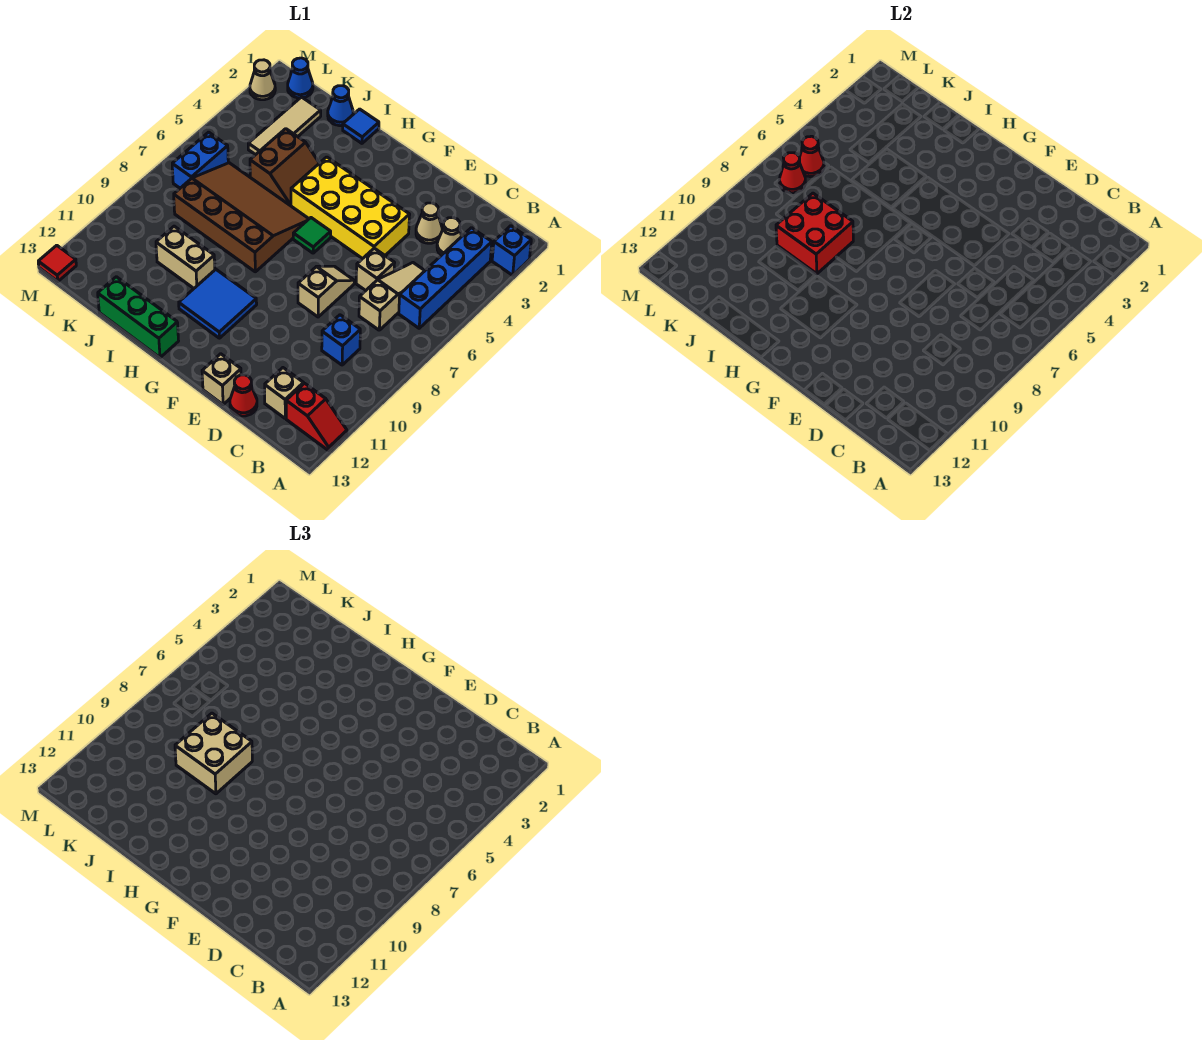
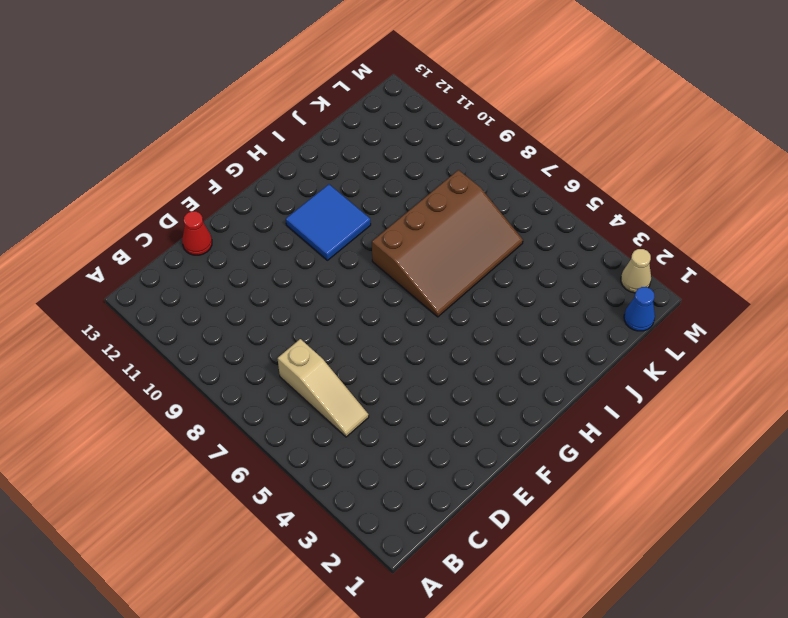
none -> blue 1x1 brick [492,226,531,275]
none -> red 1x2 slope [286,383,347,451]
none -> blue 1x4 brick [399,228,492,328]
none -> tan 1x1 cone [437,218,462,255]

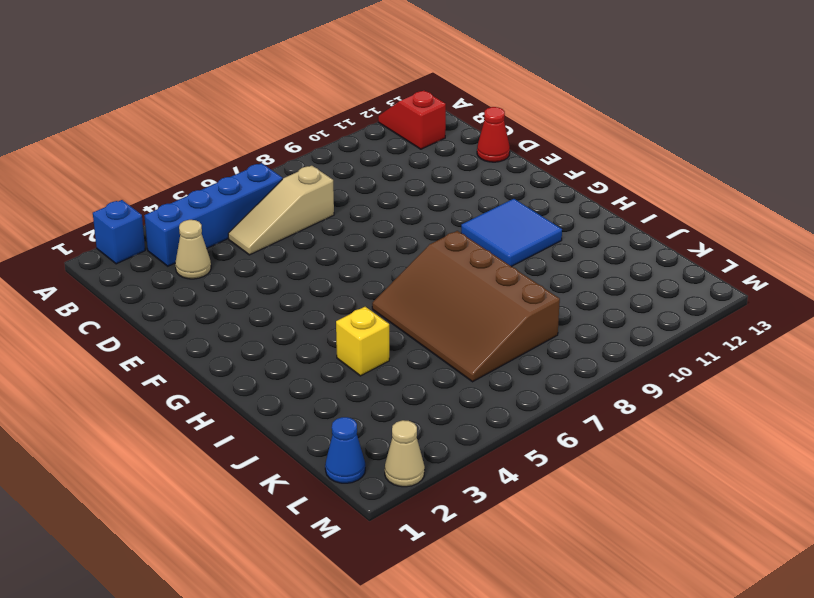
yellow 1x1 brick [336,307,389,376] -> brown 2x2 slope [250,129,319,206]
none -> blue 1x1 brick [322,315,360,365]
none -> tan 1x1 brick [265,368,304,418]
none -> tan 1x1 cone [416,203,442,243]
none -> tan 1x1 brick [356,248,394,291]

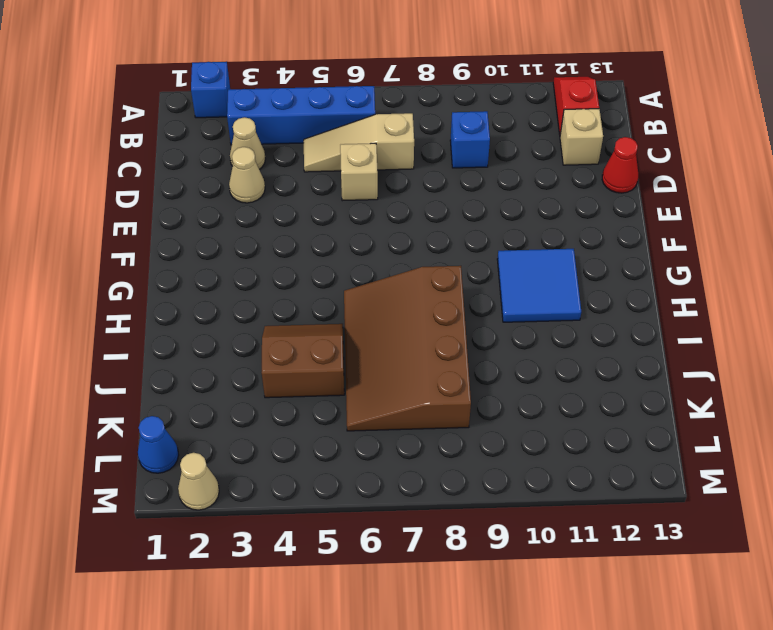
none -> yellow 2x4 brick [291,157,410,259]
none -> tan 1x2 slope [298,266,354,317]
none -> tan 1x1 brick [202,354,241,405]
none -> green 1x1 tile [293,218,331,253]

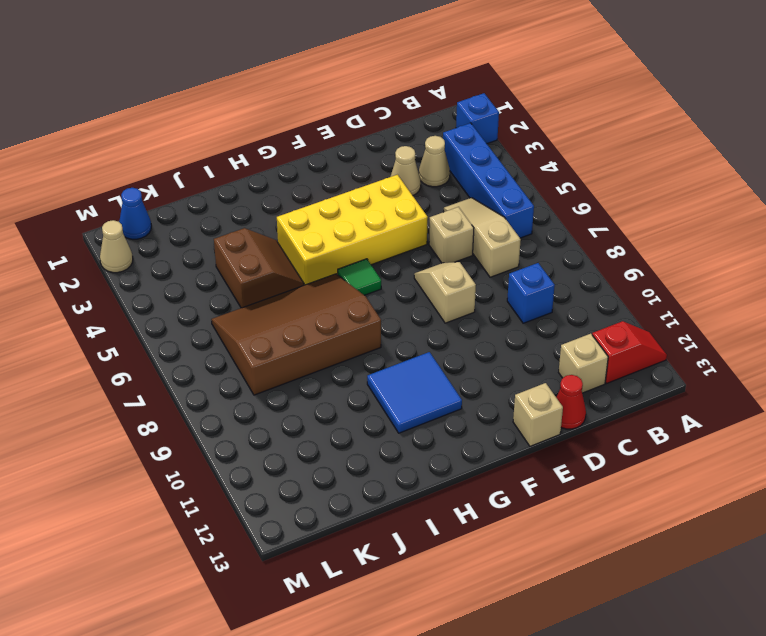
none -> green 1x3 brick [98,277,178,358]
none -> blue 1x1 tile [343,109,379,143]
none -> tan 1x2 brick [156,226,215,288]
none -> blue 1x1 cone [328,86,353,126]

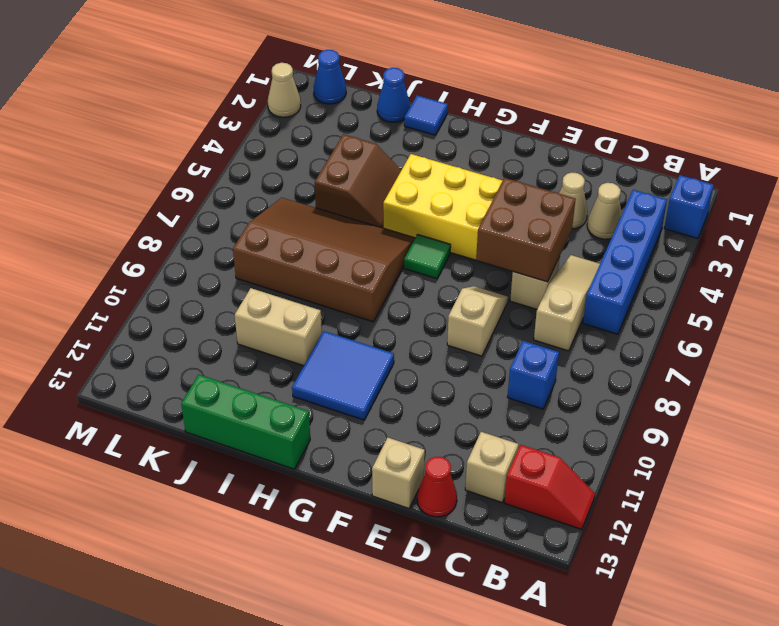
brown 2x2 brick [476,178,576,282] -> none
none -> tan 1x3 tile [248,97,321,155]
none -> blue 1x2 brick [172,132,228,188]
none -> red 1x1 tile [38,245,76,281]
none -> red 2x2 brick [776,193,853,274]

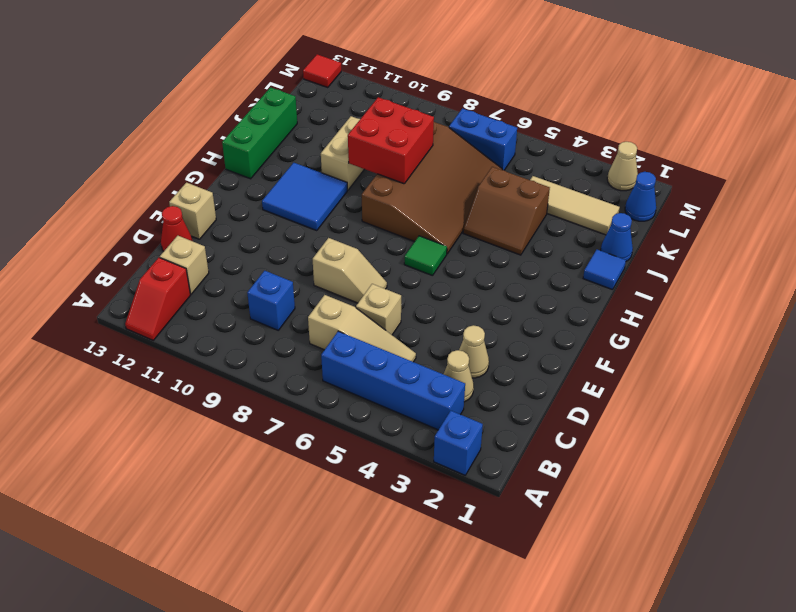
none -> yellow 2x4 brick [291,157,410,259]
none -> red 1x1 cone [799,136,824,177]
none -> red 1x1 cone [780,153,806,193]
none -> tan 2x2 brick [175,713,252,794]

